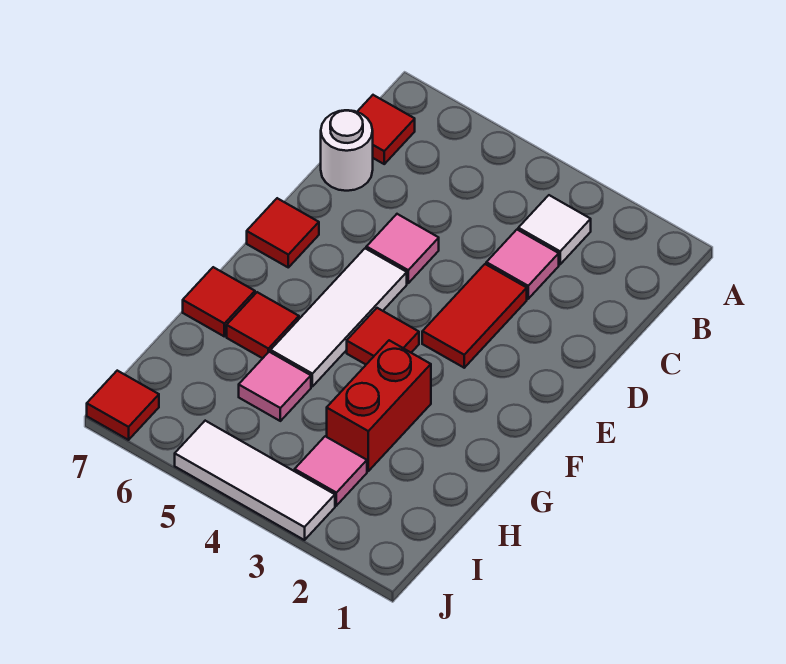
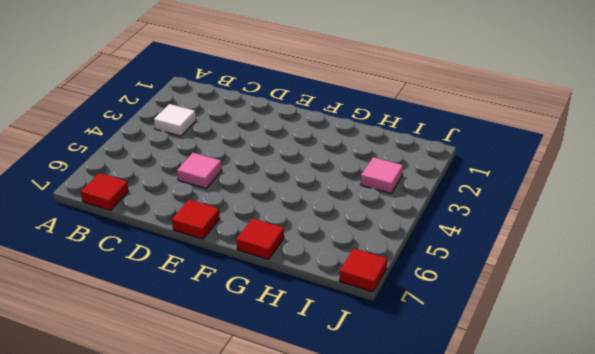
none -> pink 1x1 tile [486,230,559,299]
none -> white 1x1 round brick [321,110,373,191]
none -> red 1x2 tile [422,264,527,368]

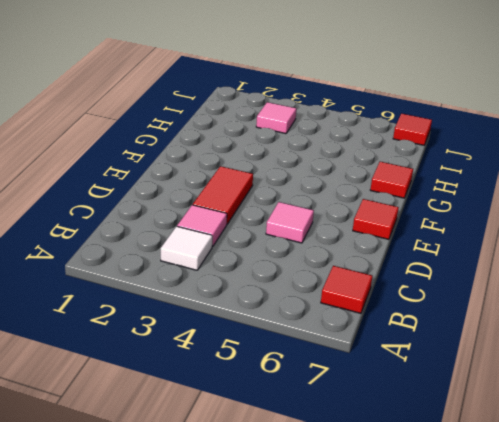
none -> white 1x1 round brick [321,110,373,191]
none -> white 1x3 tile [271,248,407,386]
none -> red 1x1 tile [347,308,419,364]

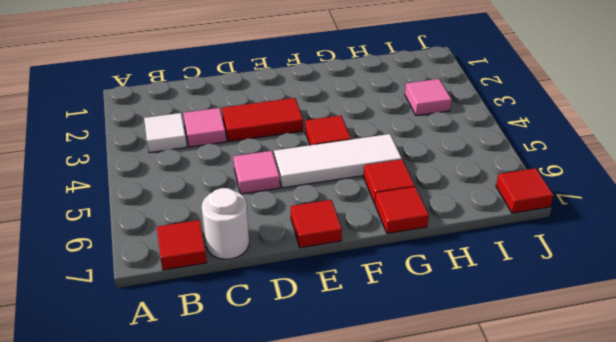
none -> red 1x2 brick [327,340,431,471]
none -> pink 1x1 tile [239,352,311,421]
none -> white 1x3 tile [175,421,335,540]

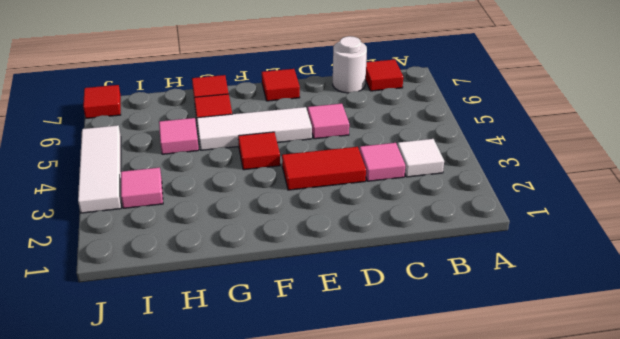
none -> red 1x2 brick [327,340,431,471]

